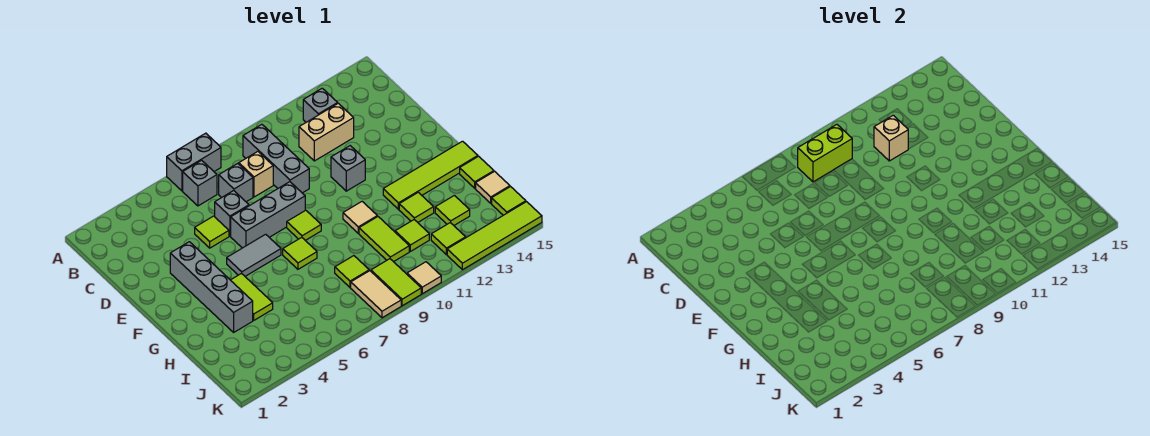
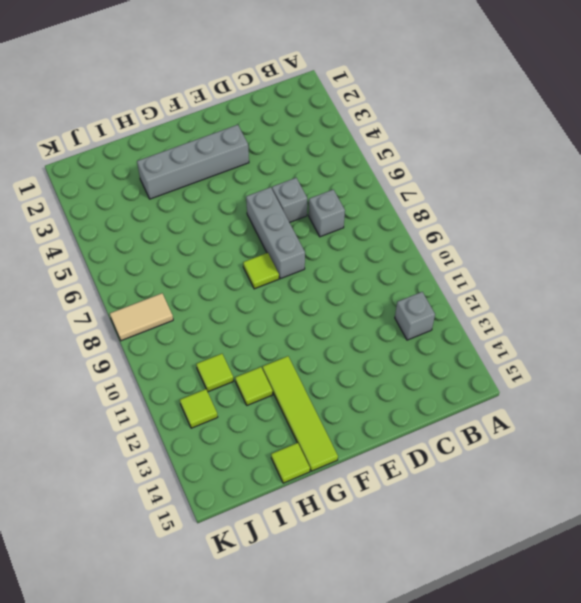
none -> grey 1x2 brick [167,133,221,191]
none -> grey 1x1 brick [183,160,217,206]
none -> grey 1x3 brick [243,124,309,193]
none -> tan 1x1 brick [239,152,273,197]

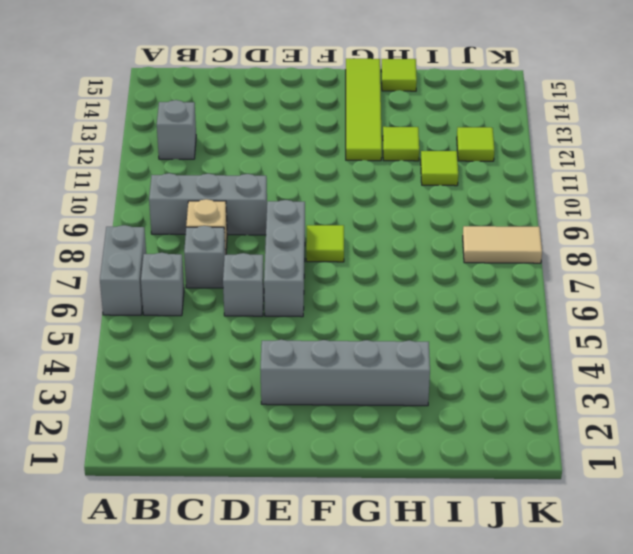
none -> tan 1x2 brick [299,103,354,161]
none -> lime 1x1 tile [195,216,229,248]
none -> grey 1x1 brick [331,146,365,191]
none -> grey 1x2 tile [227,234,281,276]

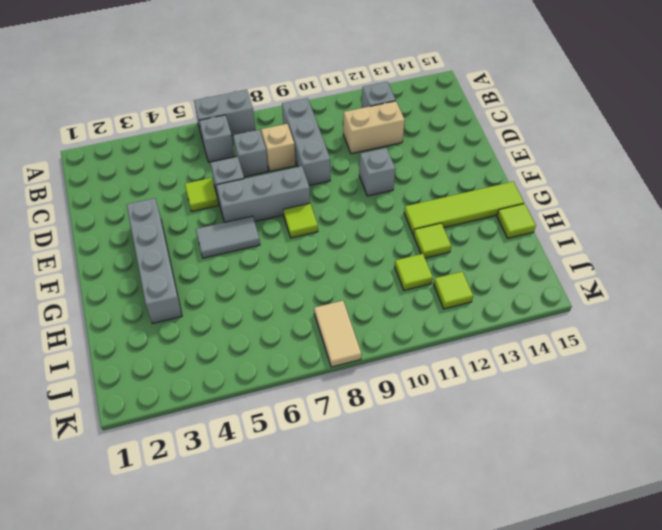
none -> lime 1x2 tile [231,273,273,320]
none -> lime 1x1 tile [283,237,317,269]
none -> tan 1x1 tile [343,202,377,233]
none -> lime 1x2 tile [359,217,409,262]

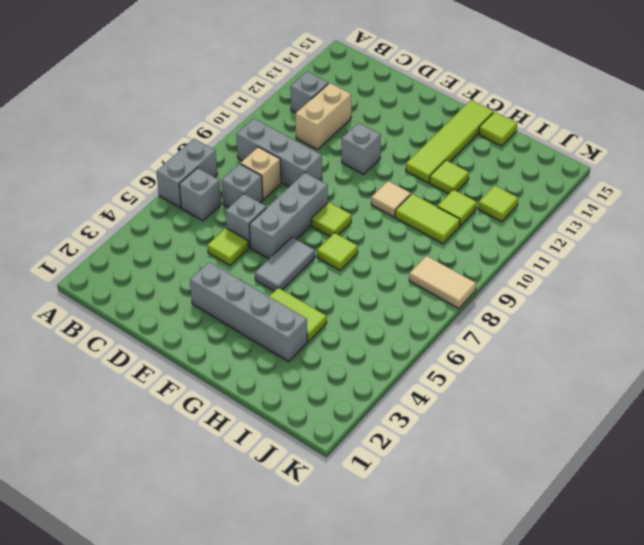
none -> lime 1x1 tile [335,256,369,288]
none -> lime 1x1 tile [435,195,470,225]
none -> tan 1x1 tile [476,171,510,203]
none -> lime 1x2 tile [371,259,421,306]

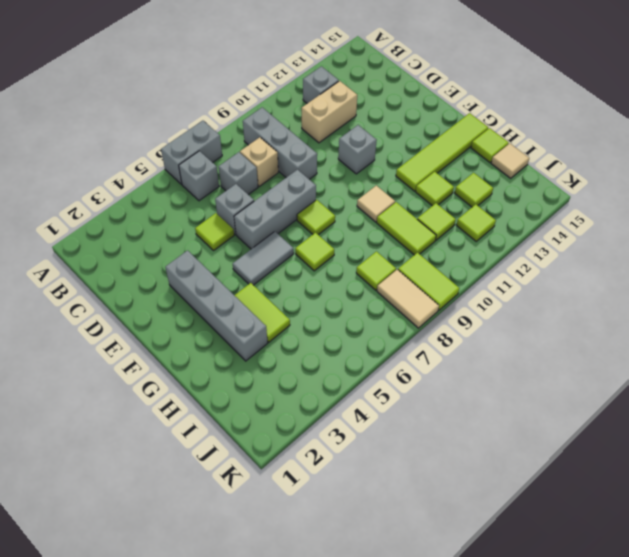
none -> lime 1x1 tile [492,187,526,215]
none -> tan 1x1 tile [407,262,441,294]
none -> lime 1x4 tile [447,202,542,270]
none -> lime 1x2 brick [798,124,852,182]

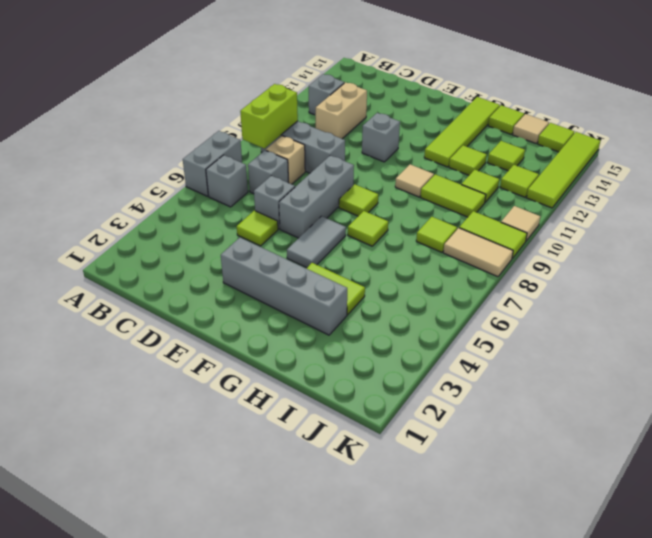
none -> tan 1x1 brick [874,115,908,161]

